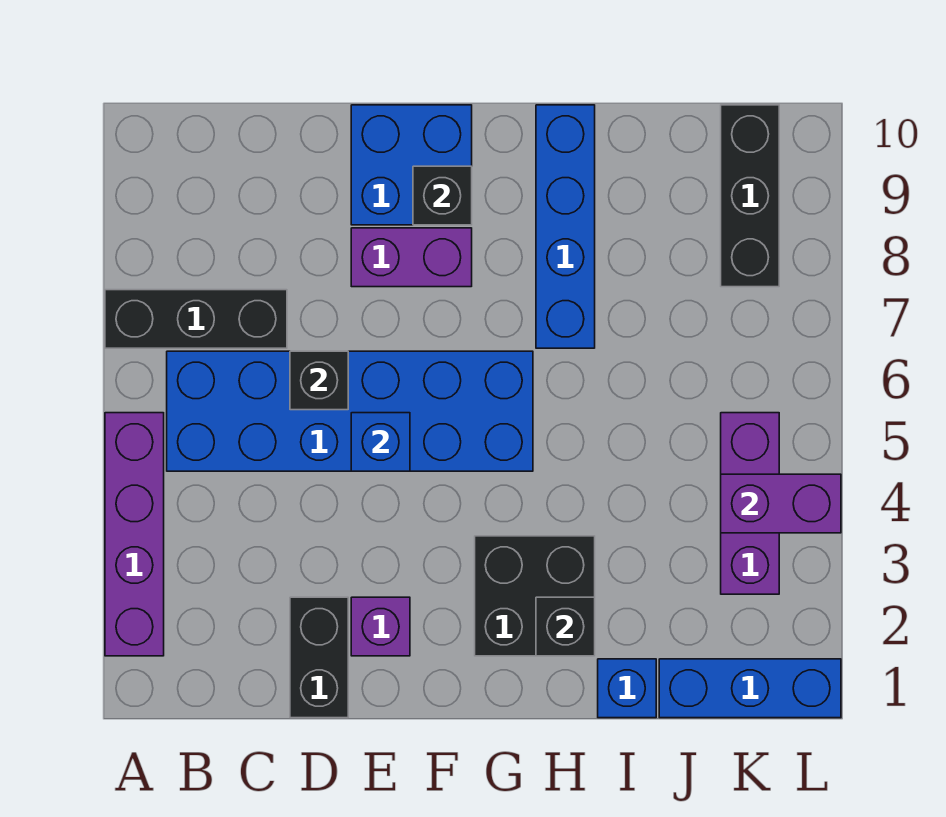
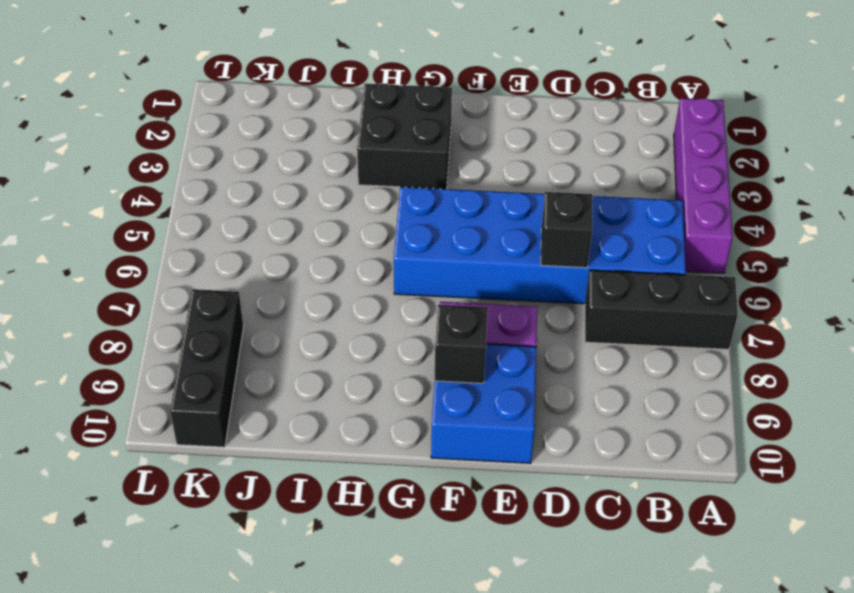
none -> black 1x2 brick [290,597,348,718]
none -> purple 1x1 brick [351,597,410,656]
none -> blue 1x4 brick [536,105,595,348]

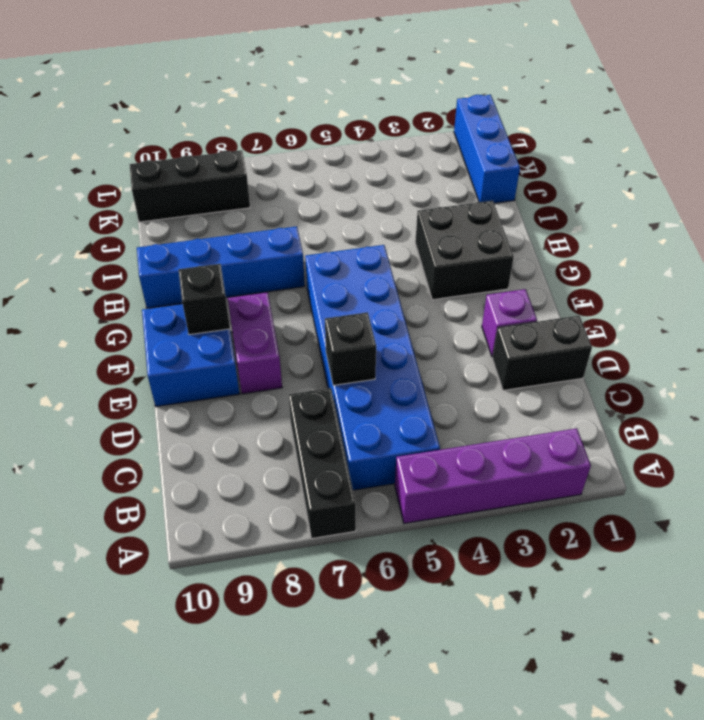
none -> blue 1x1 brick [598,659,656,718]
none -> purple 1x3 brick [721,413,779,594]
none -> blue 1x1 brick [351,413,410,471]

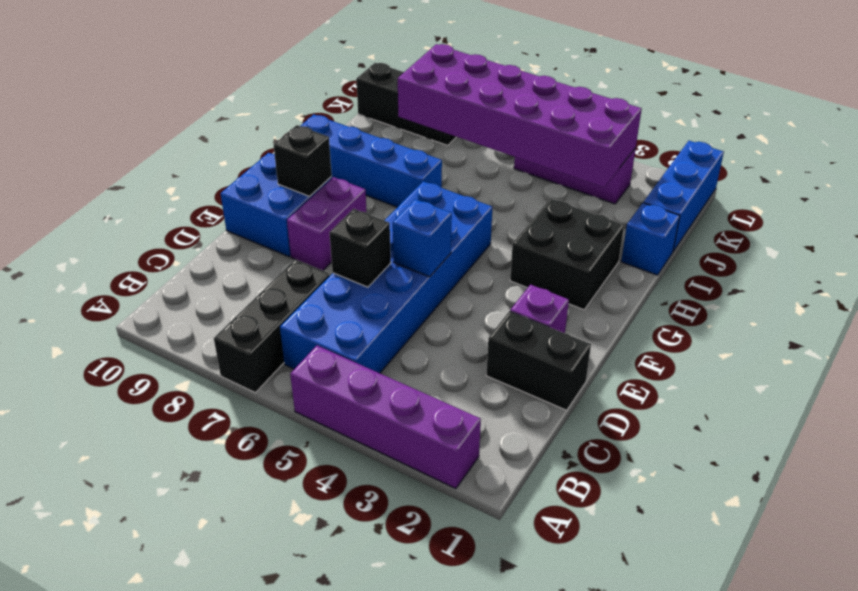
purple 2x6 brick [398,44,642,187] -> purple 1x2 brick [721,474,841,533]
none -> black 1x1 brick [536,597,595,656]

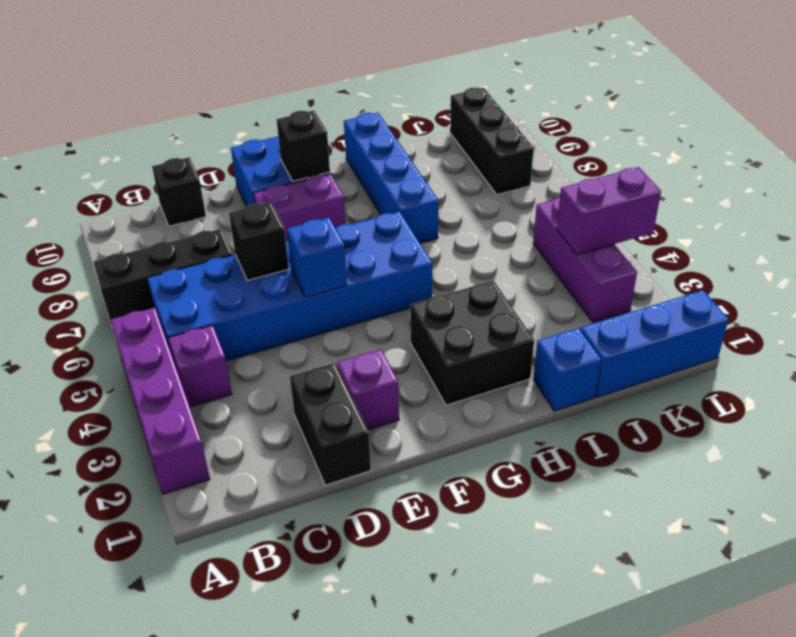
purple 1x1 brick [168,325,232,407] -> none
black 1x1 brick [152,157,206,226] -> black 1x1 brick moved to [536,597,595,656]

